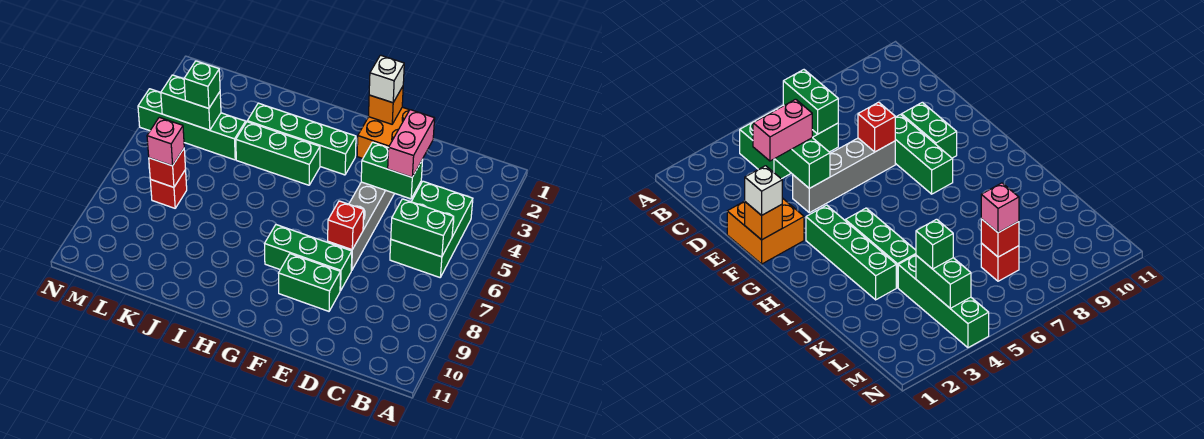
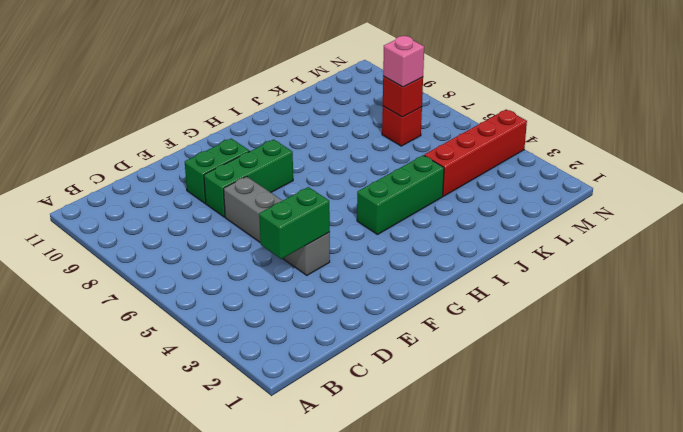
red 1x4 brick [424,110,527,196] -> green 1x4 brick [138,89,246,160]
none -> green 2x3 brick [390,181,473,277]
none -> orange 2x2 brick [357,107,409,158]
none -> green 1x4 brick [247,103,356,175]

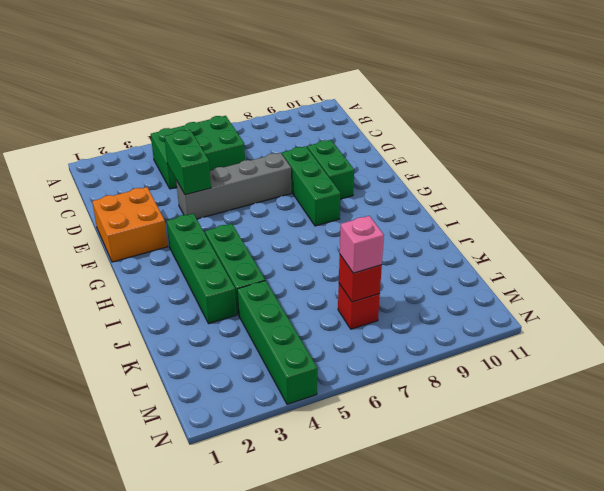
none -> green 1x2 brick [391,199,454,257]
none -> red 1x1 brick [328,201,364,250]
none -> orange 1x1 brick [369,87,403,124]

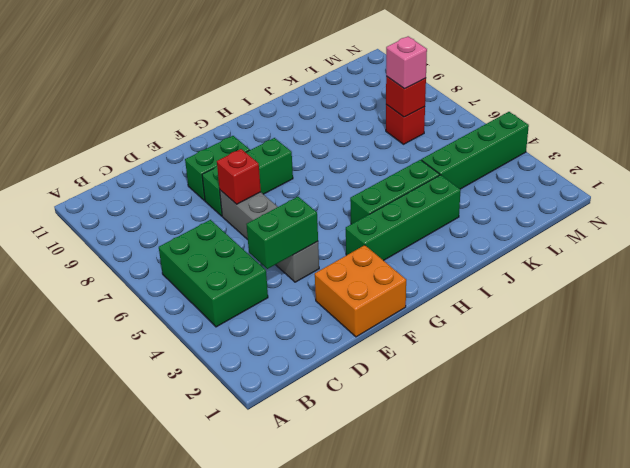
none -> green 1x2 brick [391,199,454,257]
none -> orange 1x1 brick [369,87,403,124]
none -> green 1x2 brick [161,75,221,130]

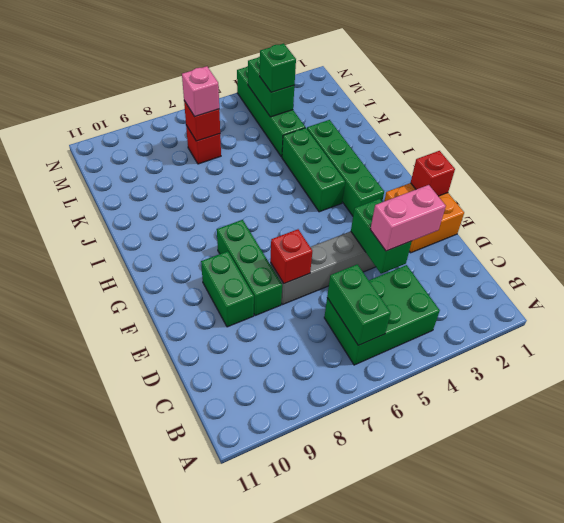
red 1x1 brick [411,151,455,196] -> orange 1x1 brick [369,87,403,124]
none -> white 1x1 brick [369,55,404,103]

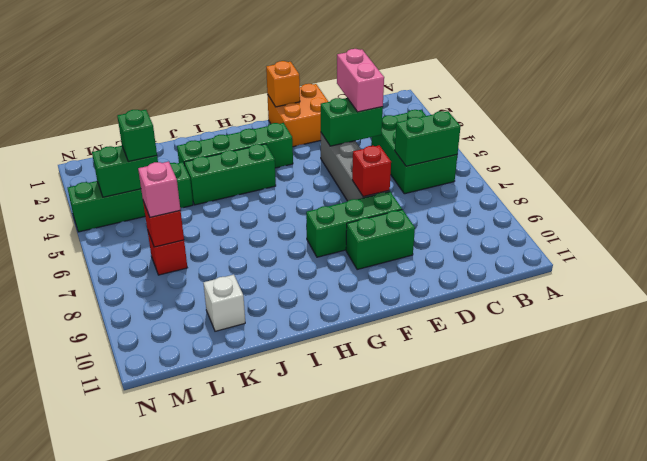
white 1x1 brick [203,275,245,331] -> white 1x1 brick moved to [369,55,404,103]

